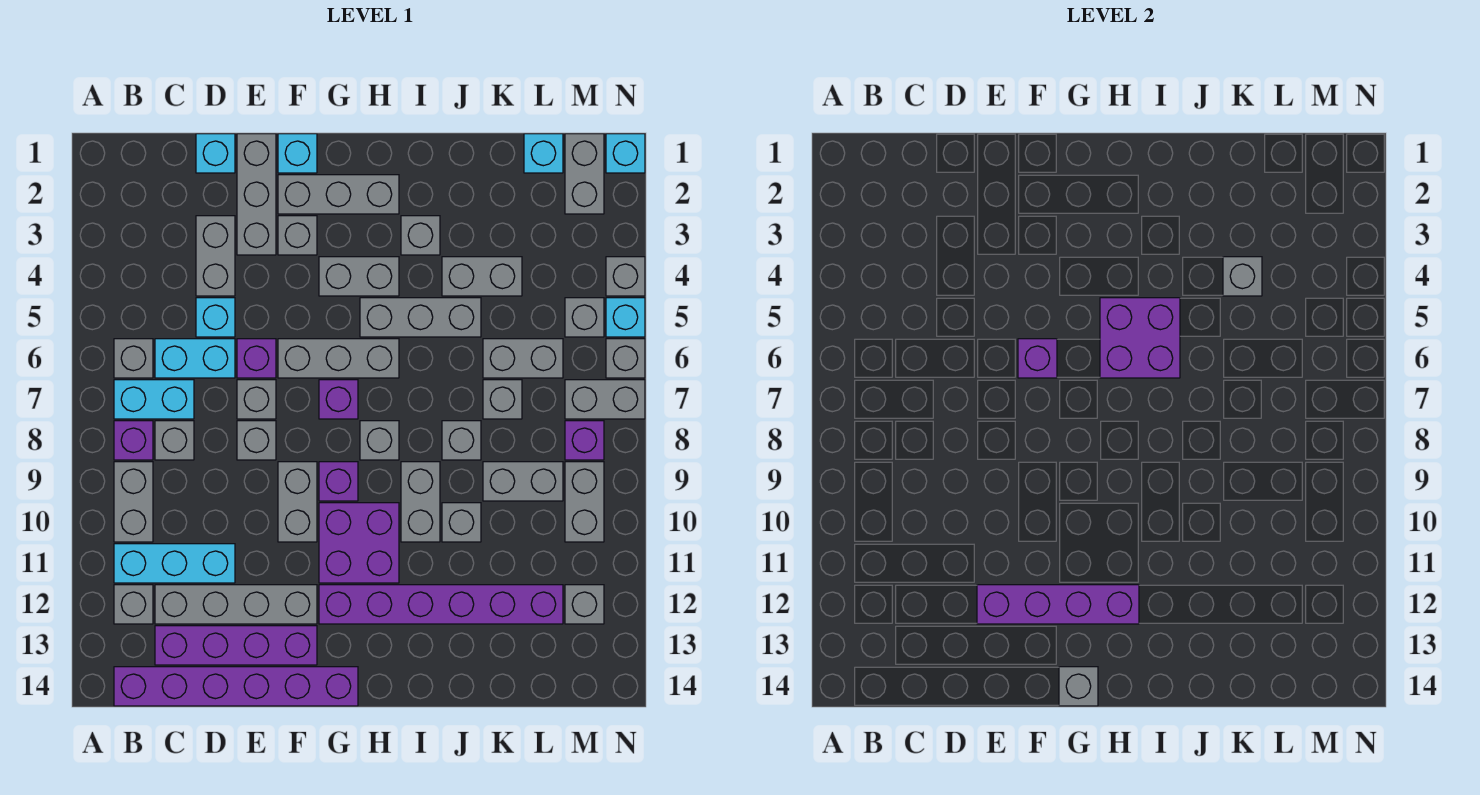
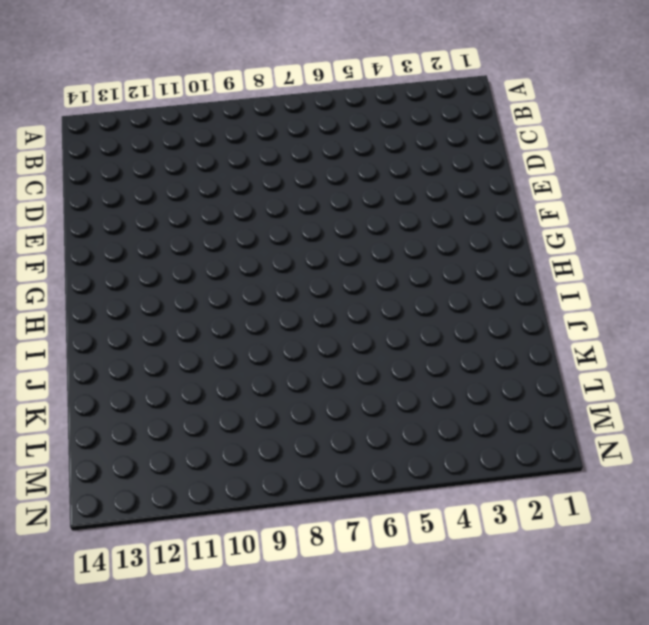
none -> grey 1x1 brick [114,339,153,378]
none -> cyan 1x2 brick [114,380,194,419]
none -> purple 1x1 brick [114,421,153,460]
none -> grey 1x2 brick [114,462,153,542]

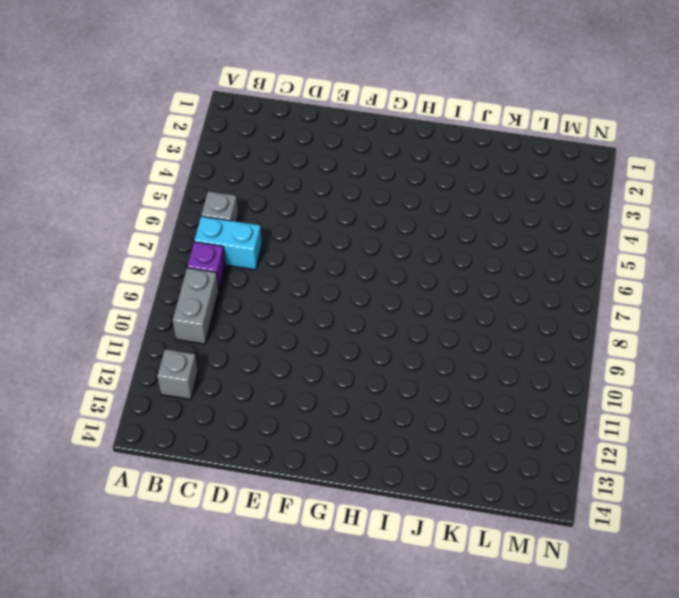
none -> cyan 1x3 brick [114,544,235,583]
none -> purple 1x6 brick [114,667,358,706]
none -> cyan 1x2 brick [155,339,235,378]
none -> grey 1x1 brick [155,421,194,460]

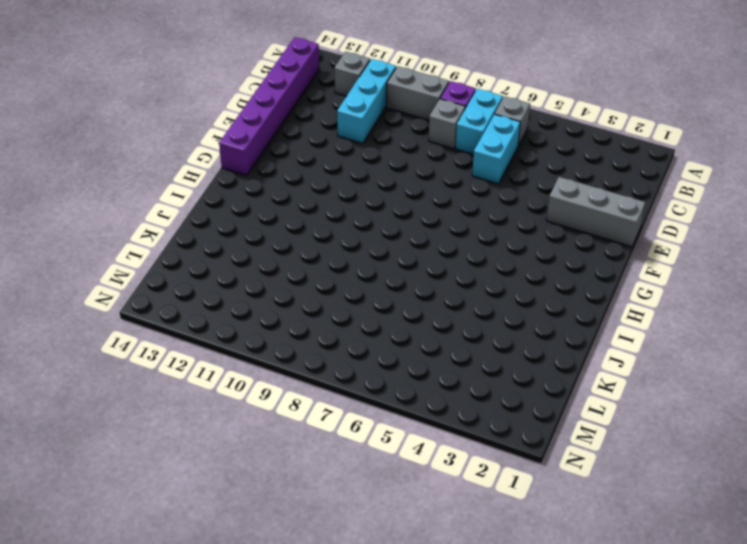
none -> grey 1x4 brick [155,585,317,624]
none -> purple 1x4 brick [155,626,317,665]
none -> cyan 1x1 brick [196,134,235,173]
none -> grey 1x2 brick [196,216,235,296]

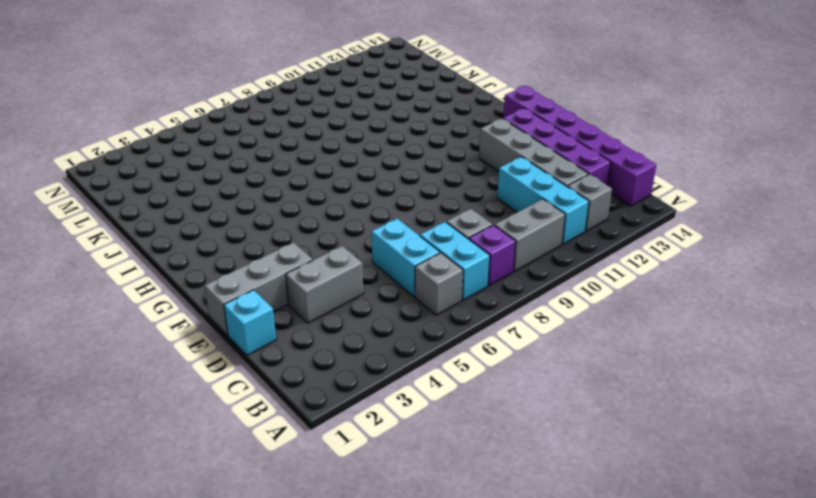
none -> cyan 1x1 brick [196,298,235,337]
none -> purple 1x1 brick [237,339,276,378]
none -> grey 1x1 brick [237,380,276,419]
none -> grey 1x1 brick [237,421,276,460]

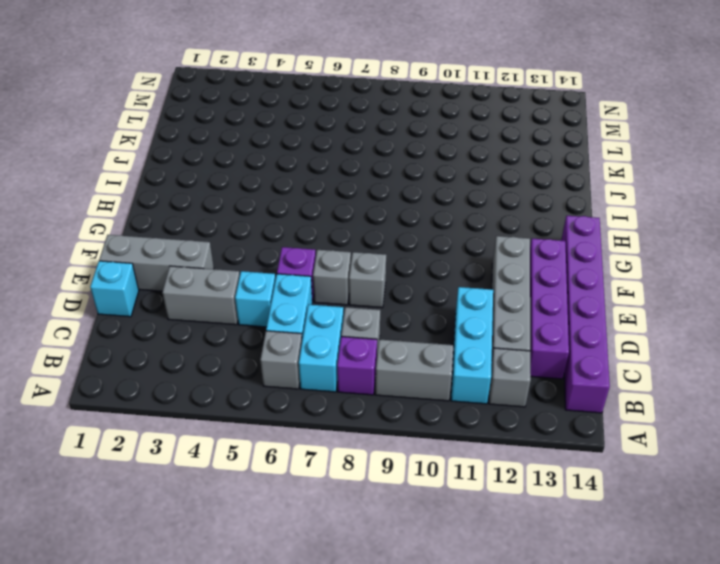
none -> cyan 1x1 brick [278,134,317,173]
none -> grey 1x3 brick [278,175,399,214]
none -> grey 1x1 brick [278,216,317,255]
none -> grey 1x3 brick [278,339,399,378]

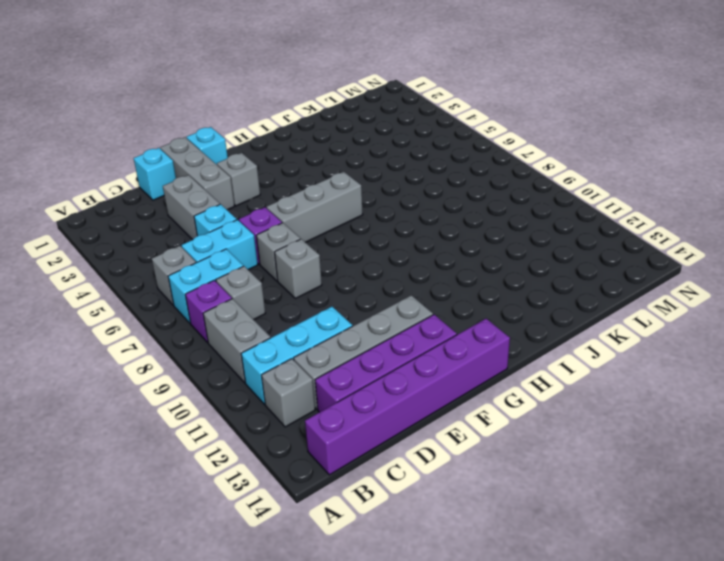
none -> grey 1x3 brick [278,175,399,214]
none -> grey 1x2 brick [278,462,317,542]
none -> grey 1x2 brick [319,257,399,296]
none -> purple 1x1 brick [319,380,358,419]

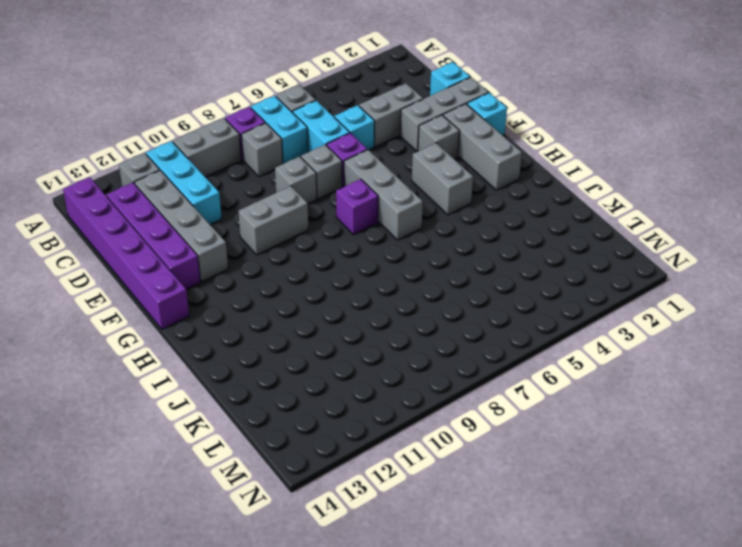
none -> purple 1x1 brick [319,462,358,501]
none -> purple 2x2 brick [319,503,399,583]
none -> purple 1x6 brick [319,585,563,624]
none -> grey 1x3 brick [360,298,481,337]

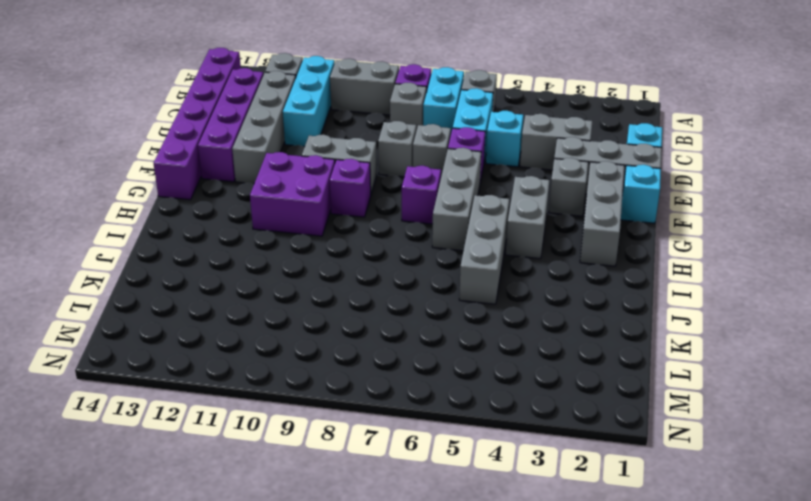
none -> purple 1x6 brick [319,585,563,624]
none -> grey 1x1 brick [360,421,399,460]
none -> grey 1x1 brick [401,216,440,255]
none -> grey 1x2 brick [401,462,440,542]

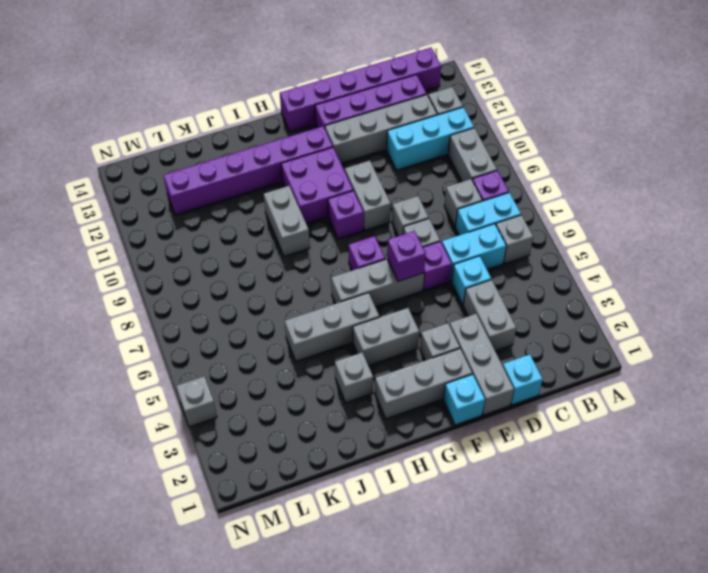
none -> grey 1x1 brick [360,421,399,460]
none -> grey 1x2 brick [442,257,522,296]
none -> grey 1x1 brick [442,421,481,460]
none -> grey 1x1 brick [442,503,481,542]

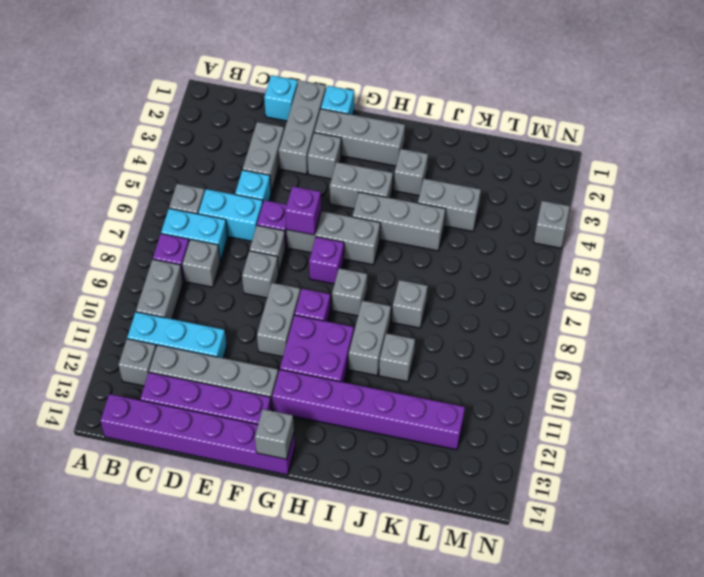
none -> grey 1x2 brick [483,339,563,378]
none -> grey 1x1 brick [483,380,522,419]
none -> grey 1x2 brick [483,462,563,501]
none -> cyan 1x1 brick [524,134,563,173]

